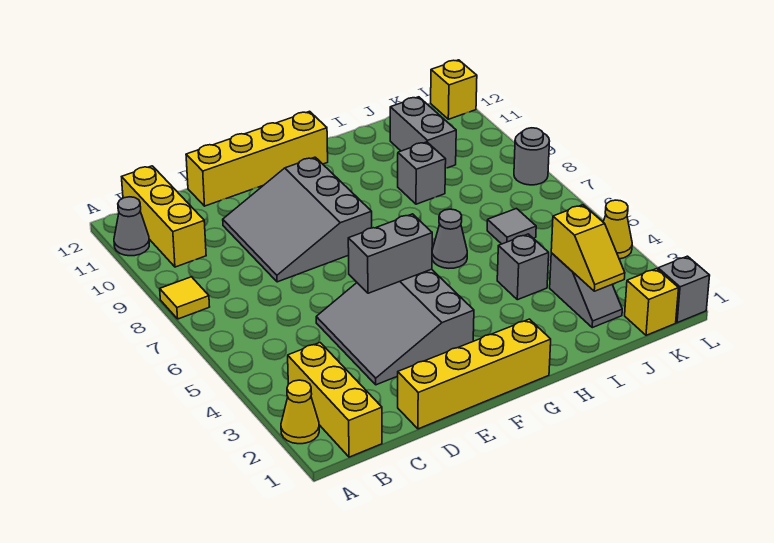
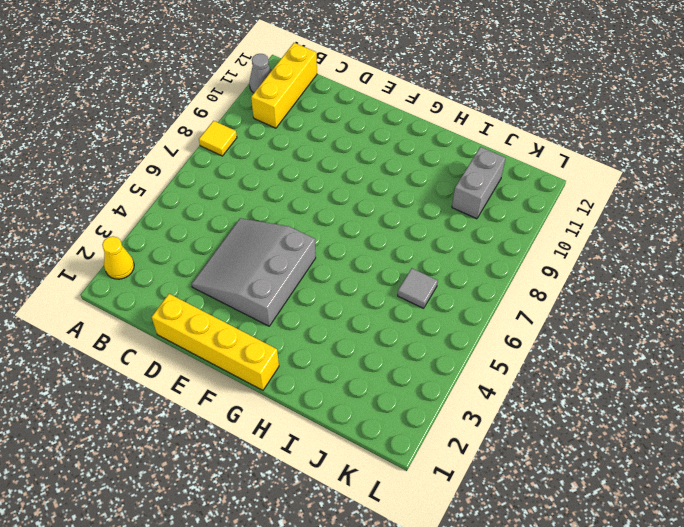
none -> yellow 1x3 brick [288,343,382,457]
none -> grey 3x3 slope [223,157,372,282]
none -> yellow 1x4 brick [186,111,328,206]

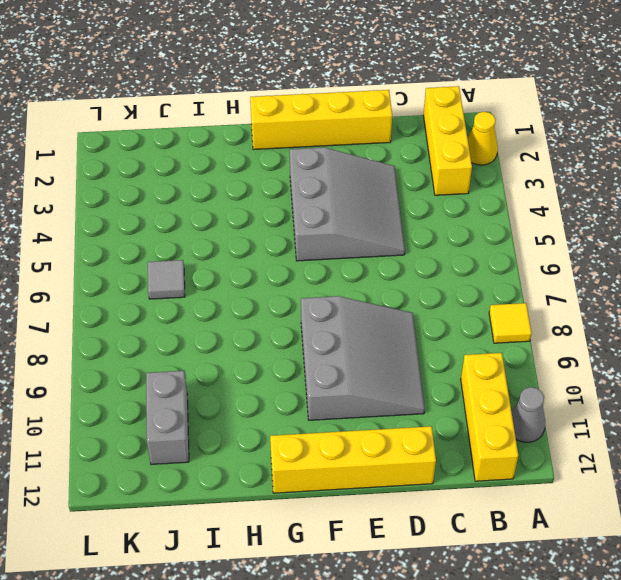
none -> grey 1x1 cone [432,209,467,268]
none -> grey 1x1 brick [497,234,549,300]
none -> grey 1x1 brick [398,142,446,204]

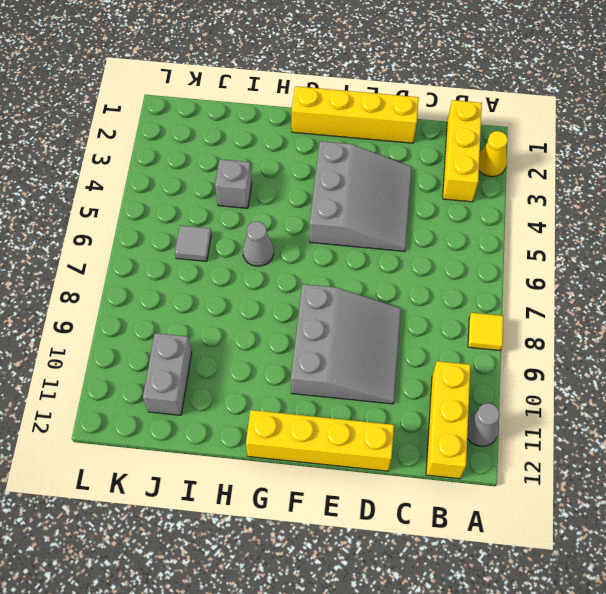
none -> grey 1x1 brick [398,142,446,204]
none -> grey 1x2 slope [550,253,622,328]
none -> yellow 1x1 brick [625,269,679,335]

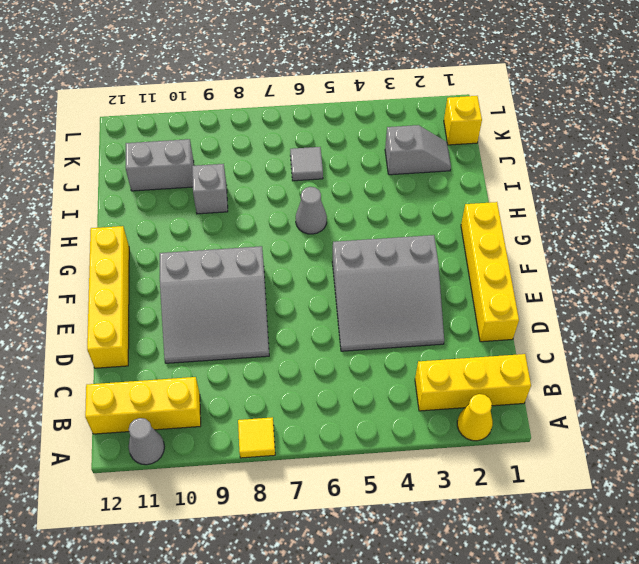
none -> grey 1x1 brick [497,234,549,300]
none -> grey 1x1 brick [658,256,710,323]
none -> yellow 1x1 cone [603,200,632,259]

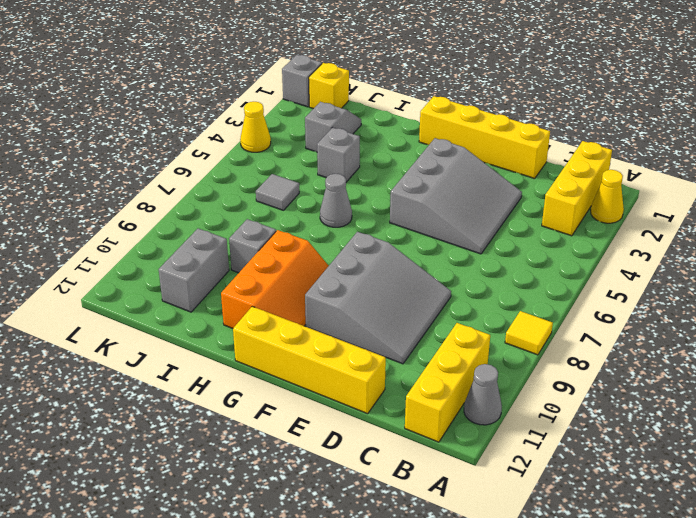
orange 2x3 slope [221,230,329,328] -> none
none -> grey 1x1 round brick [514,128,549,185]
none -> yellow 1x1 brick [431,60,477,119]
none -> grey 1x2 brick [348,214,432,293]

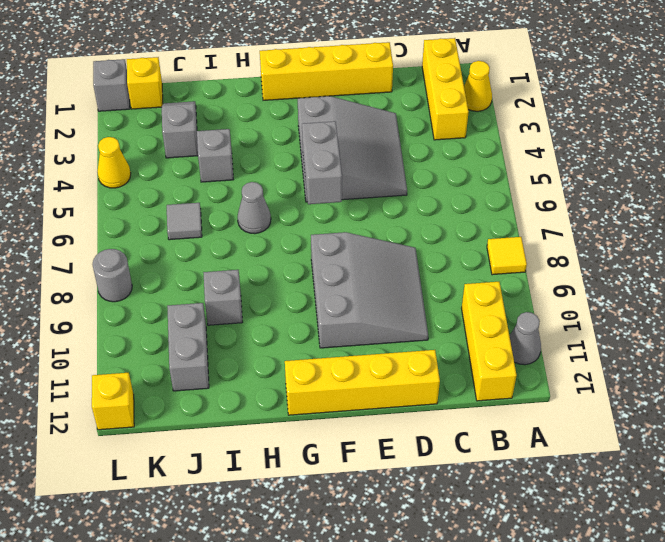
grey 1x2 brick [302,121,342,204] -> grey 1x2 brick turned to [348,214,432,293]
none -> yellow 1x2 slope [551,205,625,291]

